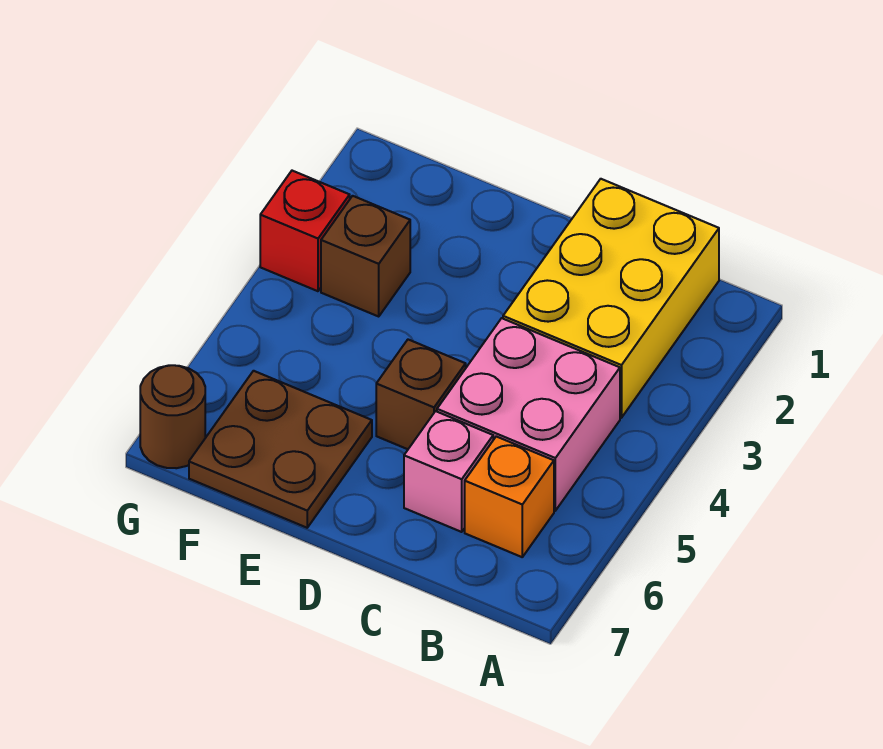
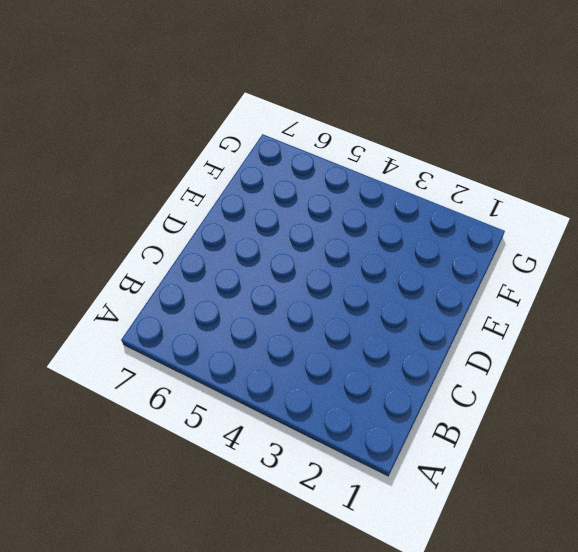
none -> yellow 2x3 brick [503,179,719,418]
none -> pink 2x2 brick [437,318,620,511]

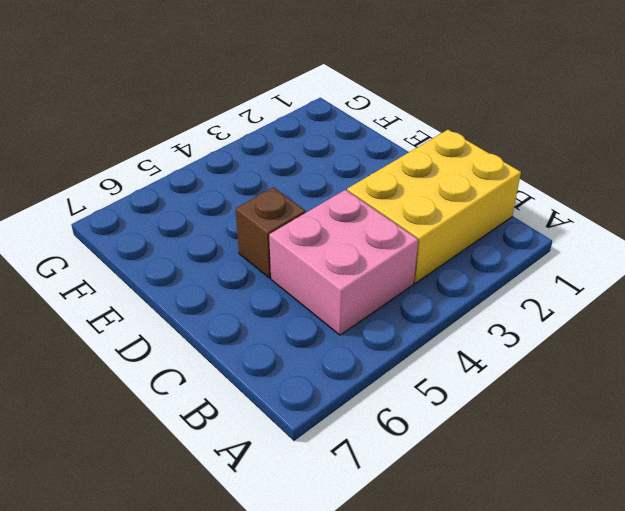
none -> orange 1x1 brick [465,436,554,557]
none -> pink 1x1 brick [404,411,493,532]

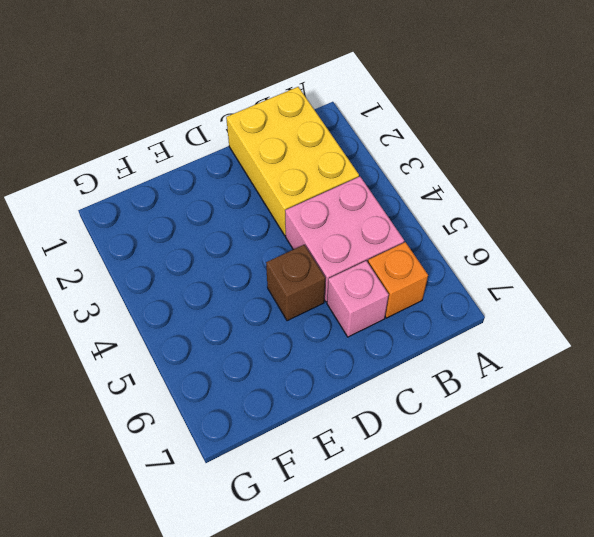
none -> brown 2x2 plate [189,371,372,528]
none -> brown 1x1 brick [321,196,410,316]

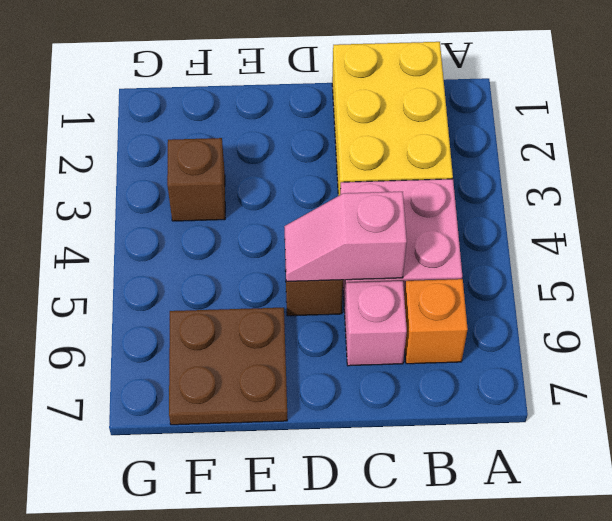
pink 1x2 slope [284,192,407,281] -> none
none -> red 1x1 brick [260,171,350,291]
none -> brown 1x1 round brick [140,365,205,468]

